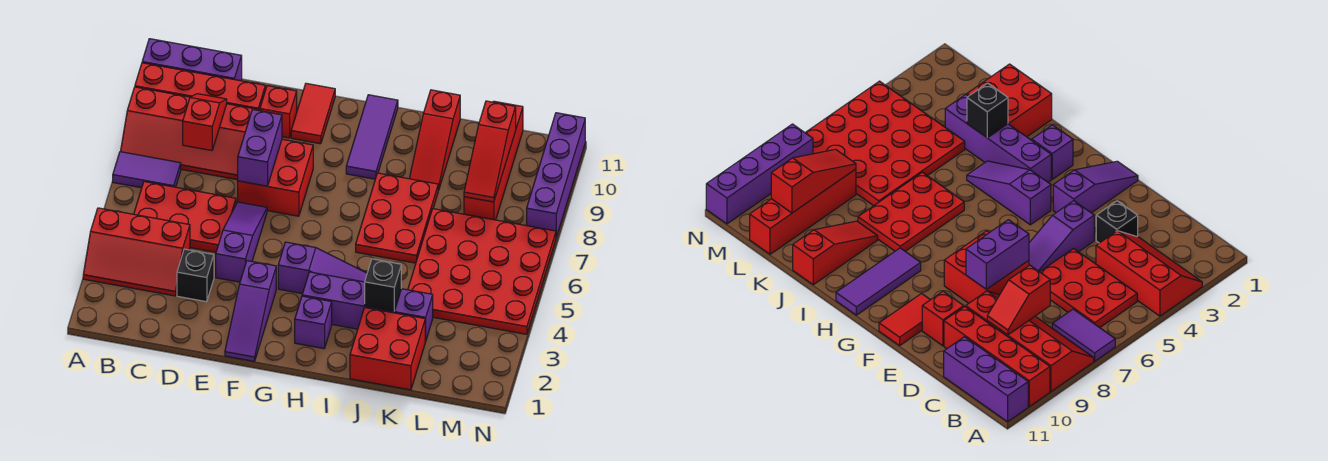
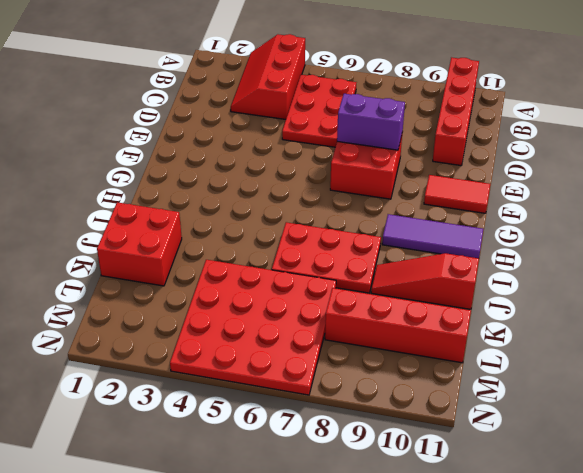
none -> purple 1x2 tile [113,152,181,188]
none -> red 2x4 slope [120,87,258,180]
none -> purple 1x3 brick [142,39,242,81]

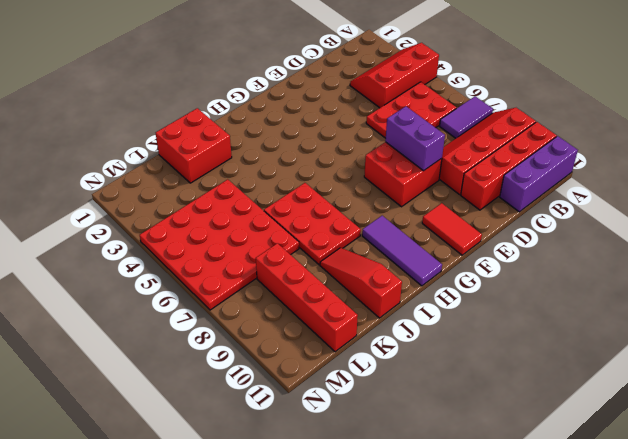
none -> black 1x1 brick [177,249,214,302]
none -> purple 1x3 slope [216,202,267,282]
none -> red 1x1 brick [260,86,297,138]

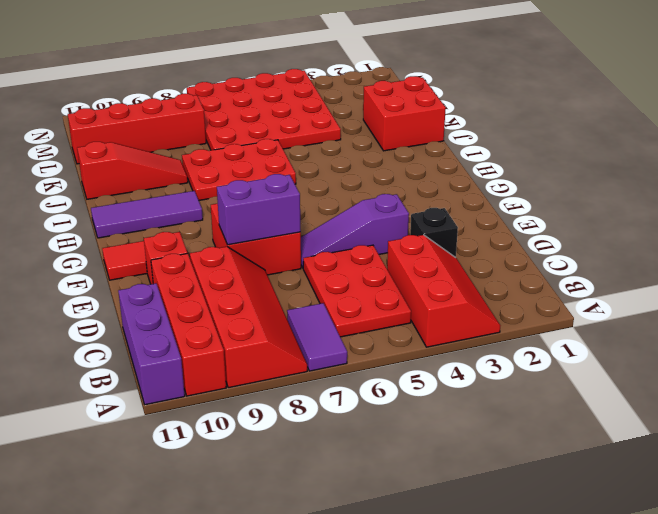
none -> purple 1x3 slope [225,261,276,361]
none -> purple 1x3 slope [278,242,367,294]
none -> purple 1x1 brick [295,296,332,349]

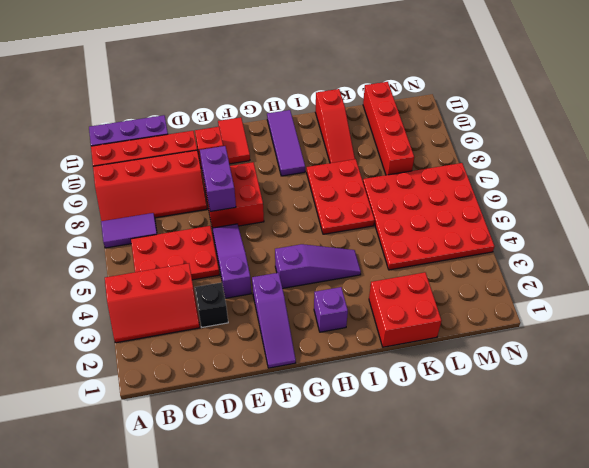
none -> purple 1x4 brick [302,272,433,341]
none -> purple 1x4 brick [527,113,585,237]
none -> red 1x2 slope [183,94,227,151]

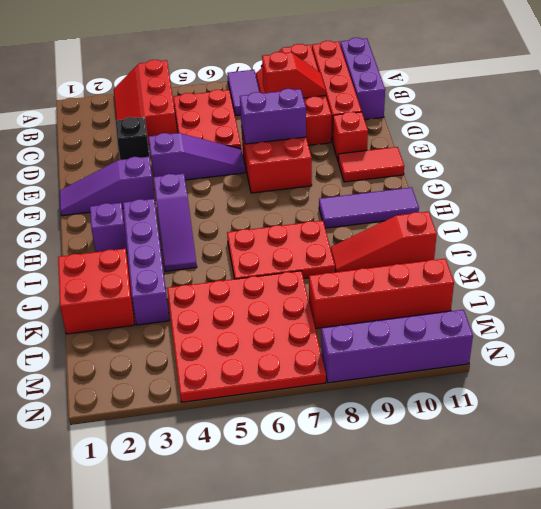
none -> black 1x1 brick [365,259,401,311]
none -> red 1x3 slope [464,101,516,202]

